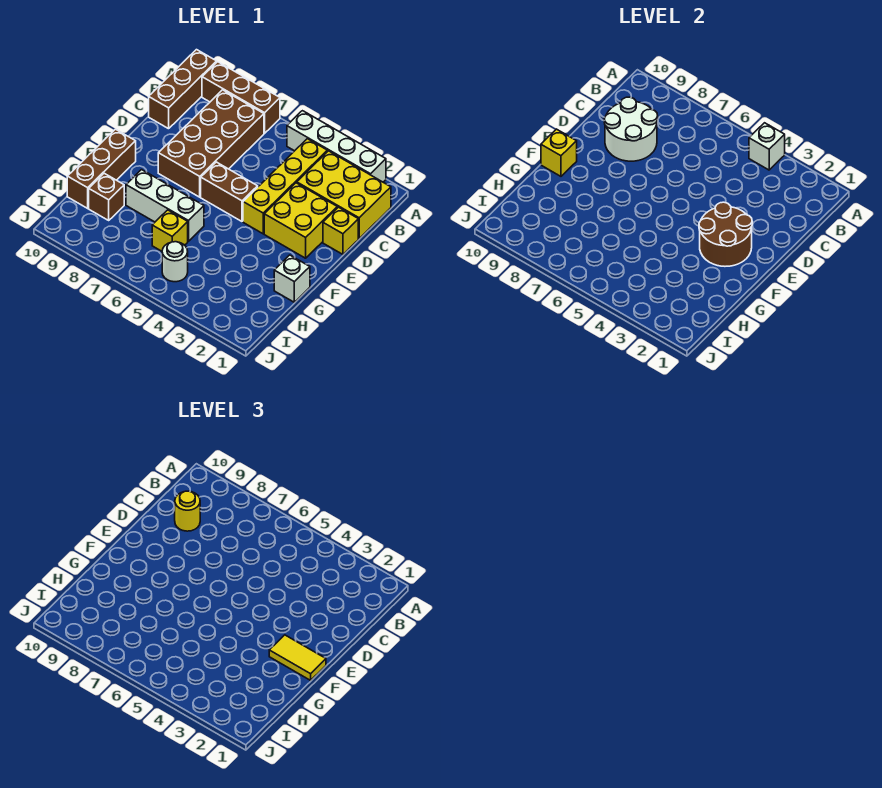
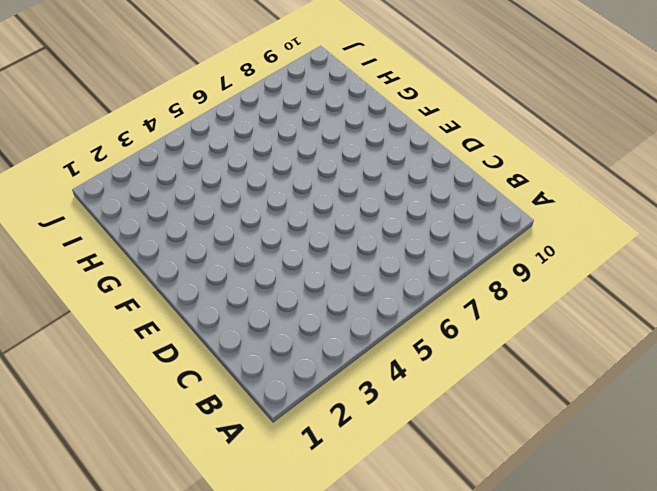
none -> white 1x4 brick [287,111,386,182]
none -> brown 1x3 brick [202,62,280,133]
none -> brown 1x3 brick [149,50,217,129]

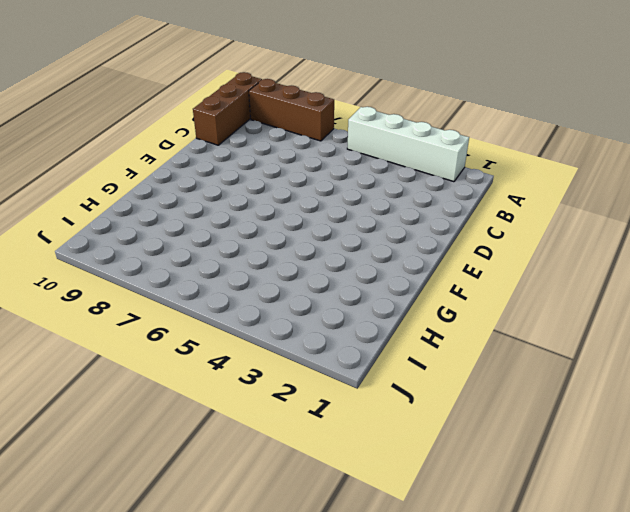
none -> yellow 2x3 brick [297,151,391,238]
none -> yellow 1x4 brick [243,139,327,234]
none -> brown 2x4 brick [158,90,264,197]

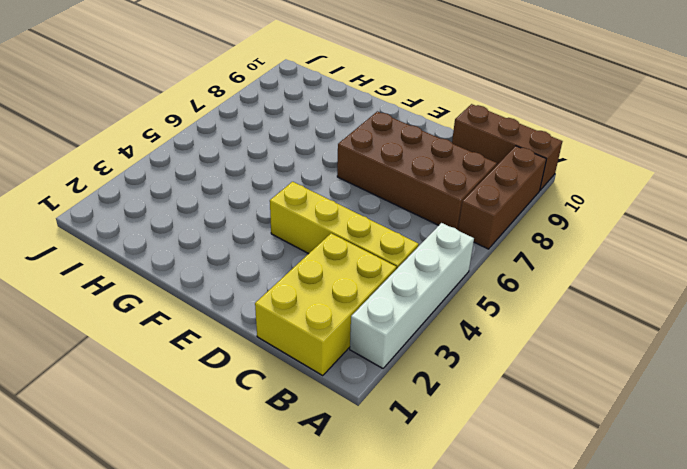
none -> yellow 1x1 brick [323,207,358,254]
none -> yellow 2x2 brick [264,183,337,258]
none -> brown 1x2 brick [201,162,258,221]

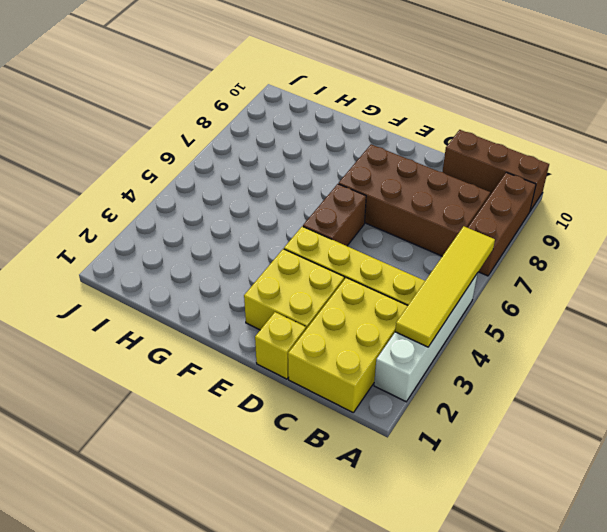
yellow 1x4 tile [395,226,495,347] -> white 1x1 brick [749,123,785,170]
none -> brown 1x3 brick [67,129,136,208]
none -> white 1x1 brick [274,255,310,302]
none -> white 1x3 brick [126,170,204,241]

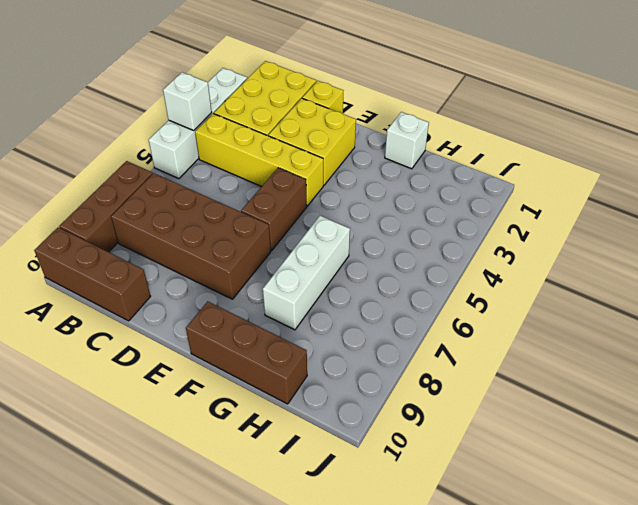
none -> yellow 1x1 brick [152,210,188,251]
none -> brown 1x1 brick [89,173,124,220]
none -> white 1x1 round brick [162,242,188,282]

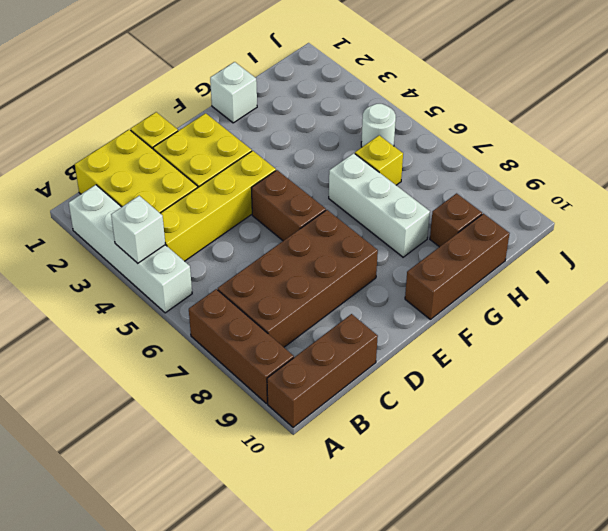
none -> white 2x2 round brick [604,97,658,161]
none -> brown 2x2 round brick [699,202,752,266]
none -> yellow 1x1 brick [541,129,577,176]

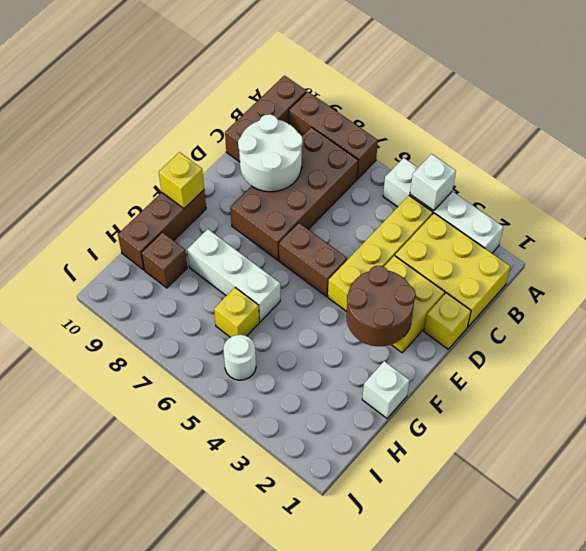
none -> yellow 1x1 round brick [175,491,200,531]
none -> yellow 1x2 tile [269,635,326,680]

